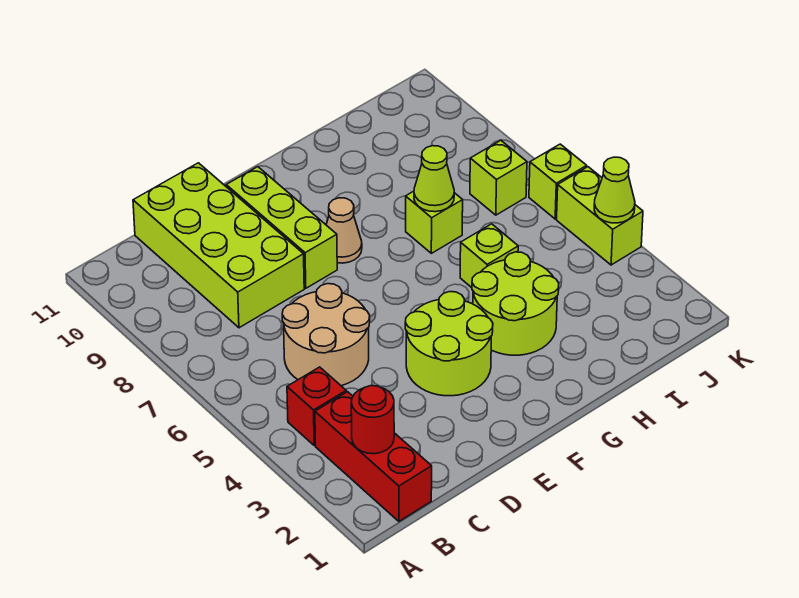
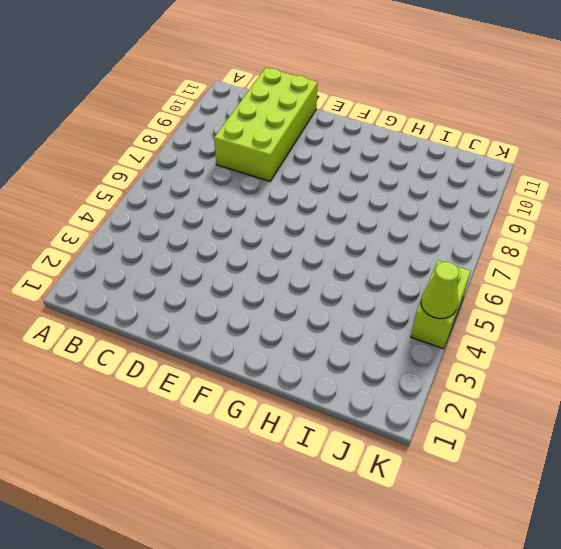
none -> red 1x3 brick [315,392,432,521]
none -> red 1x1 brick [287,367,346,445]
none -> tan 2x2 round brick [282,284,370,386]

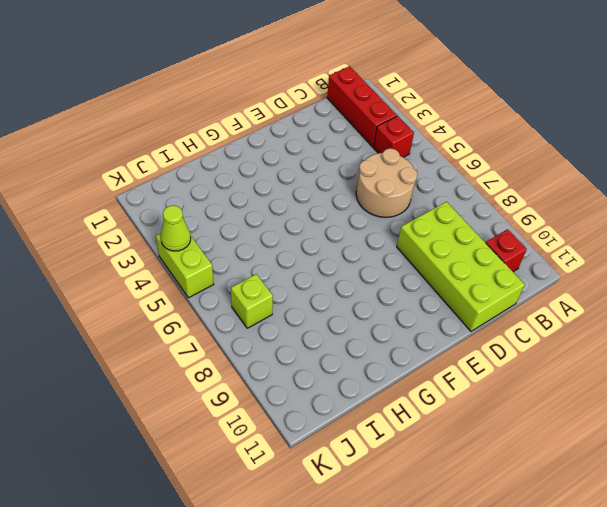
red 1x1 brick [486,229,527,272] -> none
none -> lime 2x2 round brick [405,292,493,396]
none -> lime 1x3 brick [226,167,337,288]
none -> tan 1x1 cone [326,198,362,263]

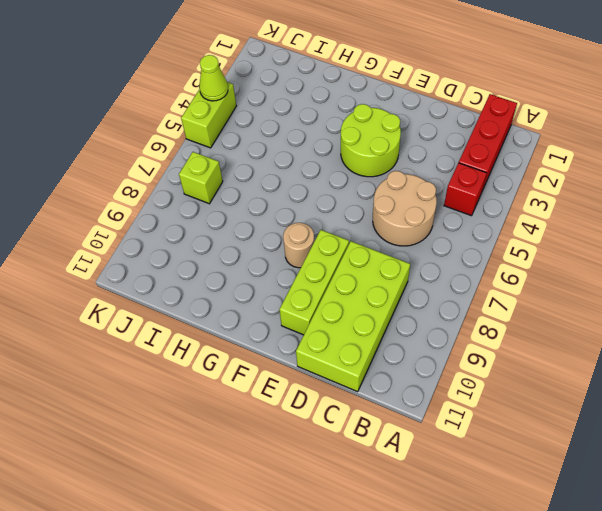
tan 1x1 round brick [283,223,314,268] -> tan 1x1 cone [326,198,362,263]
none -> lime 2x2 round brick [472,252,559,355]
none -> lime 1x1 brick [460,224,518,288]
none -> lime 1x1 brick [406,191,463,253]

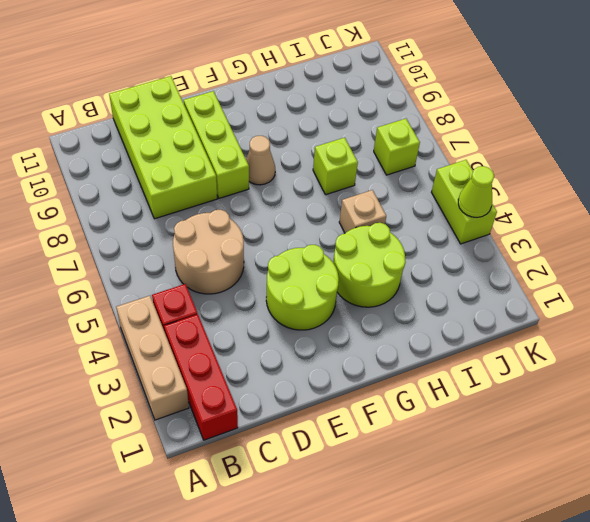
tan 1x3 brick [116,296,189,420] -> none
tan 1x1 brick [339,190,386,233] -> lime 1x1 brick [460,224,518,288]
none -> lime 1x1 brick [529,144,587,219]
none -> red 1x1 round brick [351,386,394,454]
none -> lime 1x1 cone [414,146,454,212]

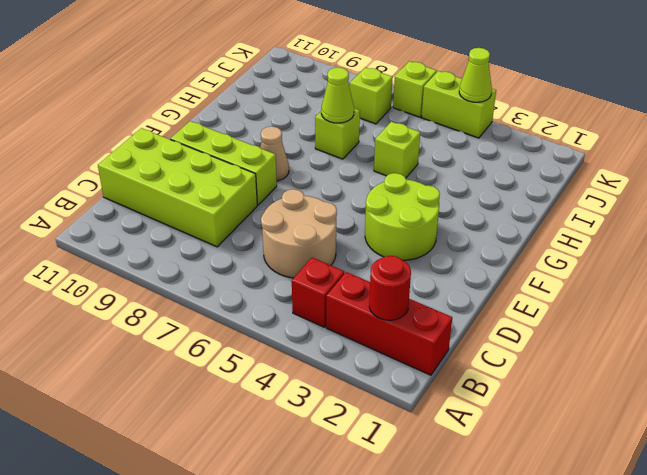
none -> lime 2x2 round brick [472,252,559,355]

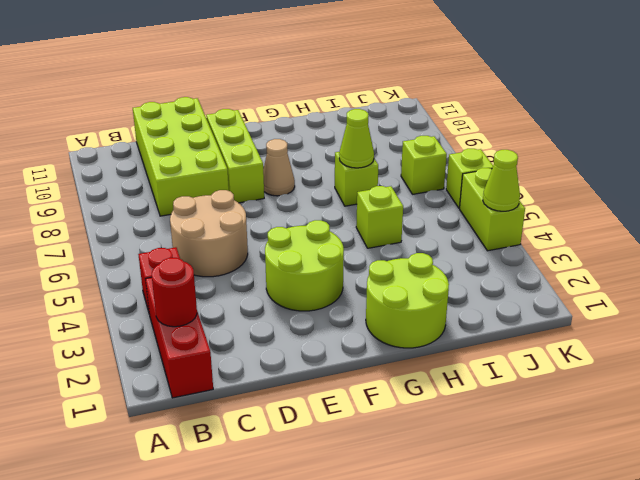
lime 2x2 round brick [366,253,449,348] -> lime 2x2 round brick moved to [472,252,559,355]

